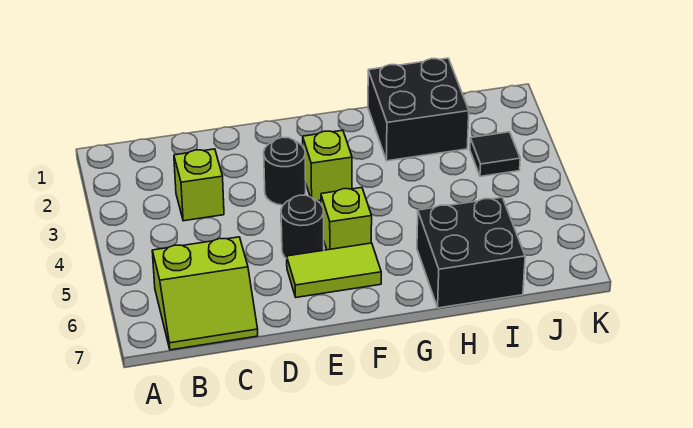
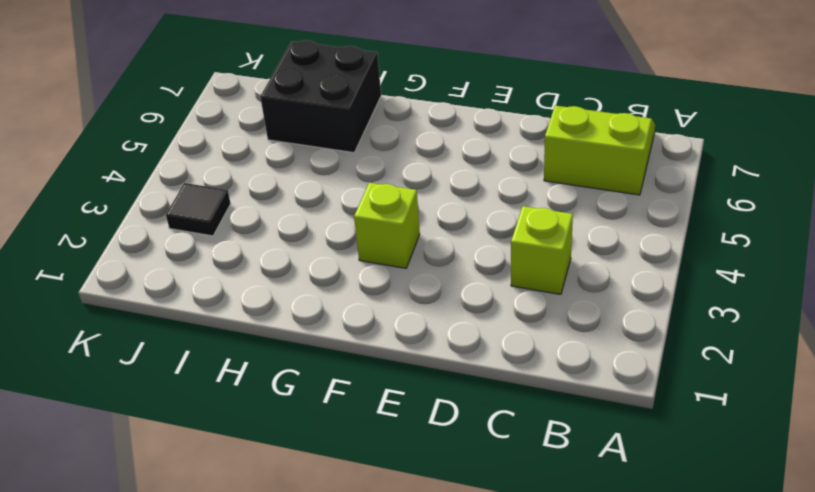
none -> black 1x1 round brick [264,137,306,205]
none -> black 1x1 round brick [281,195,324,259]

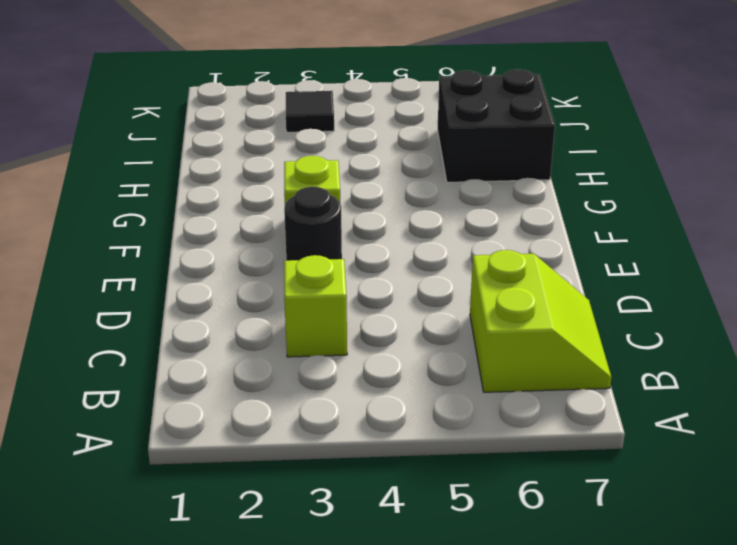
none -> black 1x1 round brick [281,195,324,259]
none -> lime 1x2 tile [287,243,381,297]

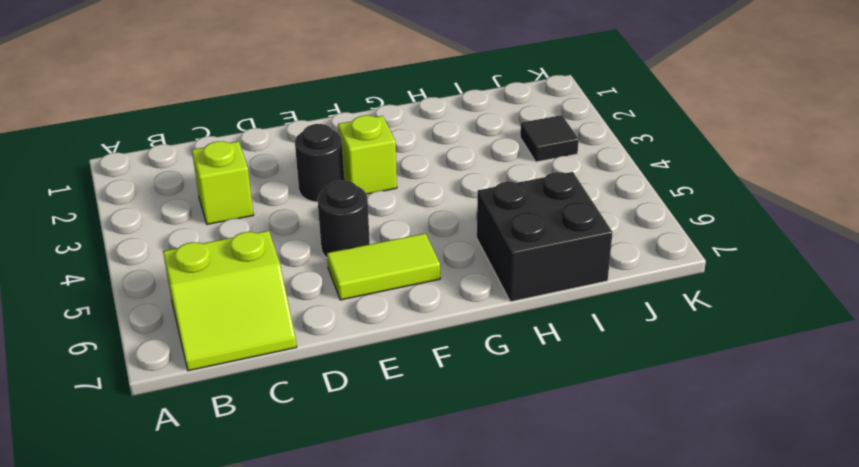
none -> lime 1x1 brick [321,188,372,250]
none -> black 2x2 brick [368,58,469,161]

